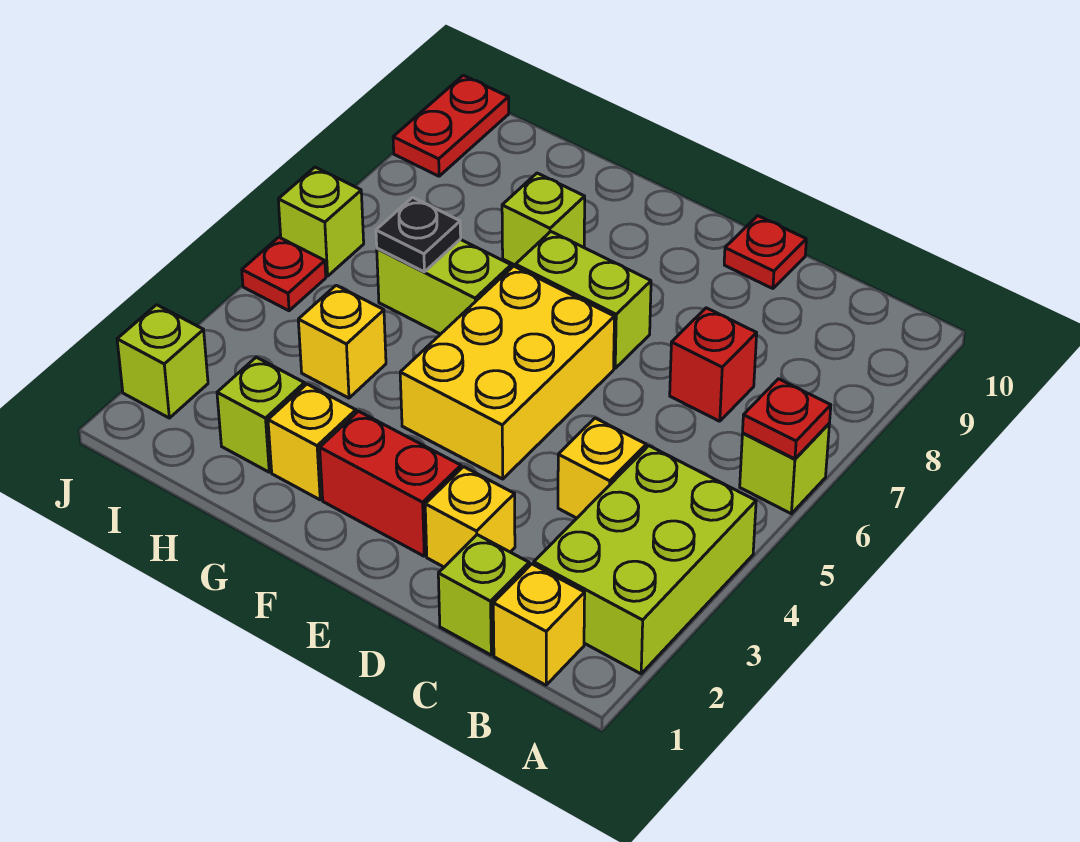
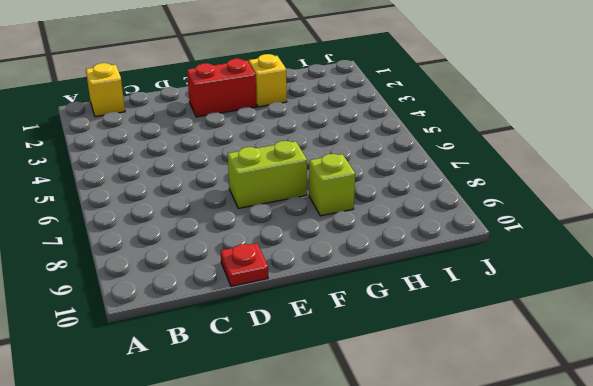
none -> lime 2x3 brick [534,446,756,674]
none -> lime 1x1 brick [740,424,829,514]
none -> lime 1x1 brick [438,535,529,655]

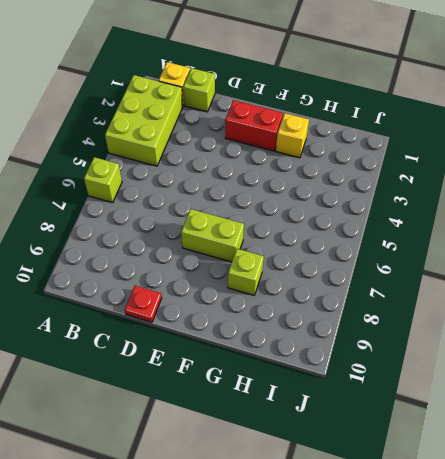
none -> yellow 1x1 brick [558,418,646,518]
none -> red 1x1 brick [670,308,757,421]
none -> yellow 1x1 brick [425,467,515,567]

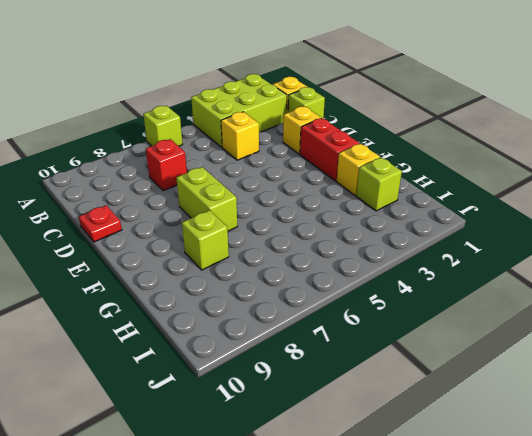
none -> yellow 2x3 brick [400,266,614,479]
none -> lime 1x2 brick [377,239,511,334]
none -> yellow 1x1 brick [298,285,386,398]

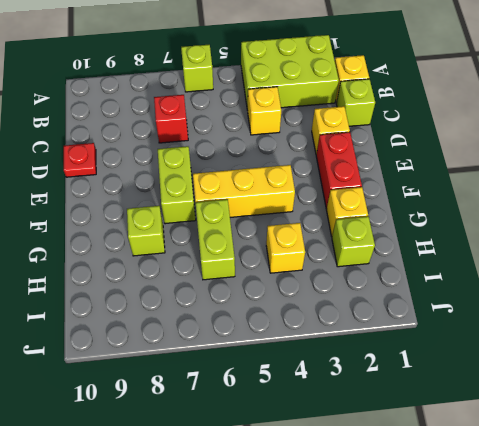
yellow 1x3 brick [193,165,295,217] -> yellow 2x3 brick [400,266,614,479]
none -> lime 1x1 brick [117,305,208,418]
none -> red 1x1 plate [242,237,326,311]
none -> lime 1x1 brick [278,167,364,276]

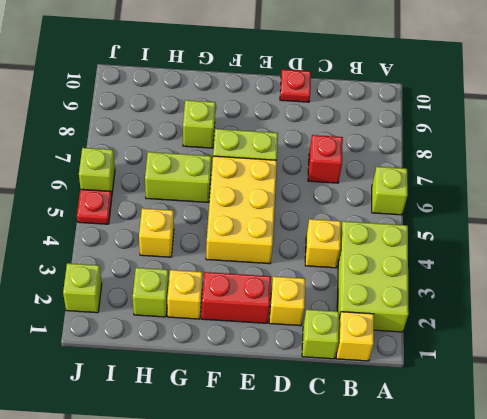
none -> red 1x2 plate [393,75,509,176]
none -> red 1x1 plate [743,379,831,459]
none -> black 1x1 plate [376,197,461,272]

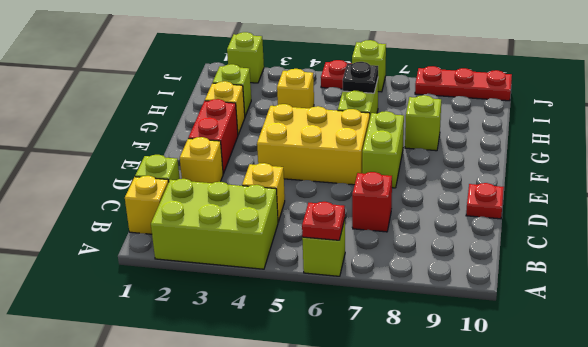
red 1x3 plate [415,66,512,101] -> red 1x2 plate [393,75,509,176]

